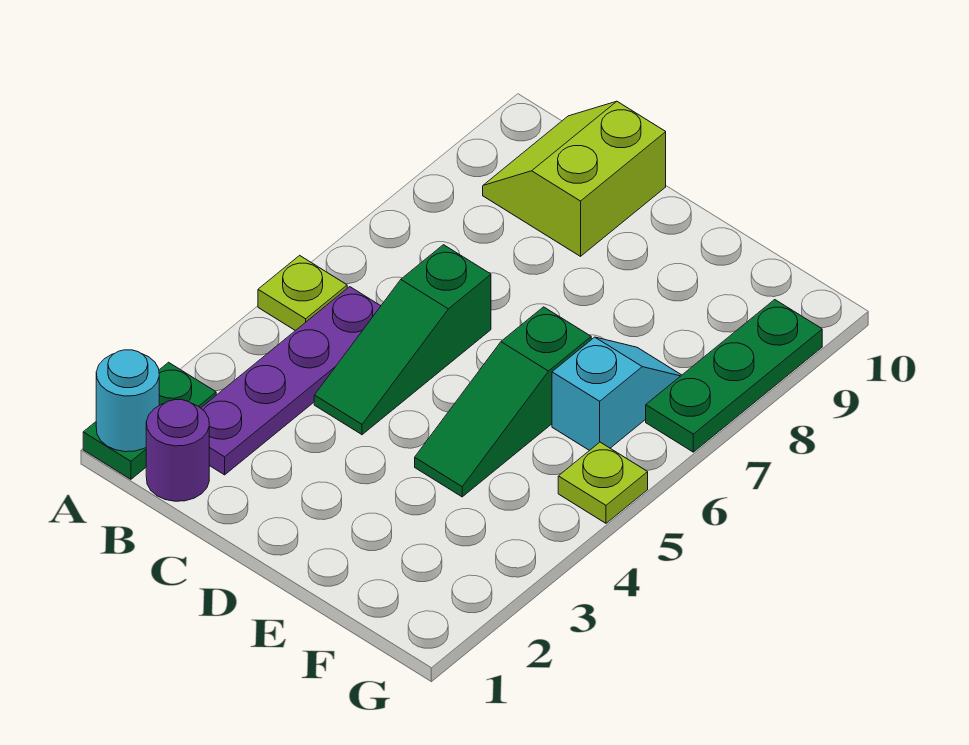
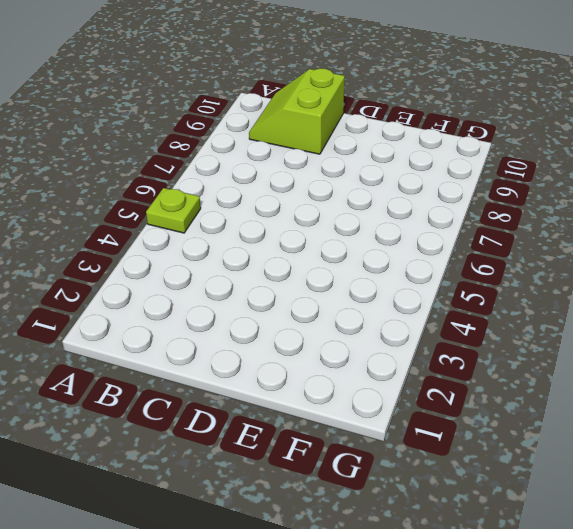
none -> green 1x2 plate [83,362,216,479]
none -> purple 1x1 round brick [146,400,209,501]

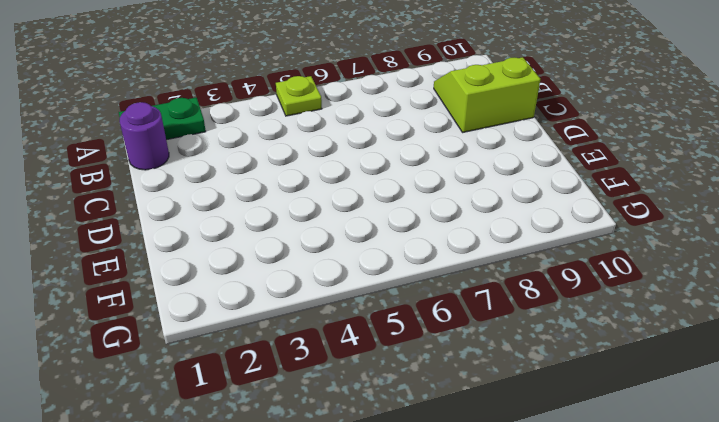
none -> purple 1x4 plate [201,287,381,475]
none -> green 1x3 slope [314,245,491,435]

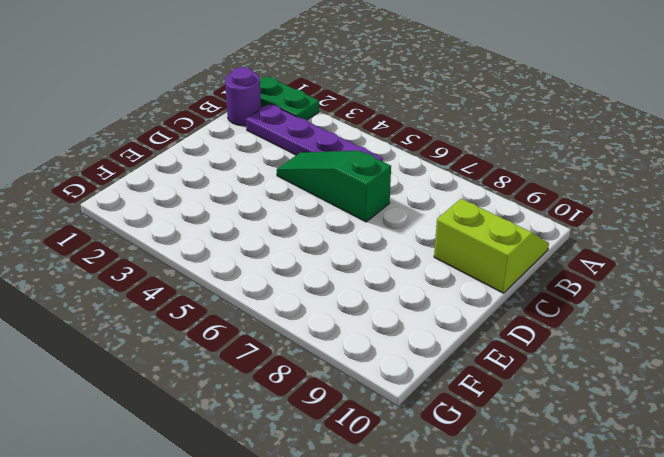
none -> lime 1x1 plate [258,255,347,331]
none -> green 1x3 slope [415,307,591,497]

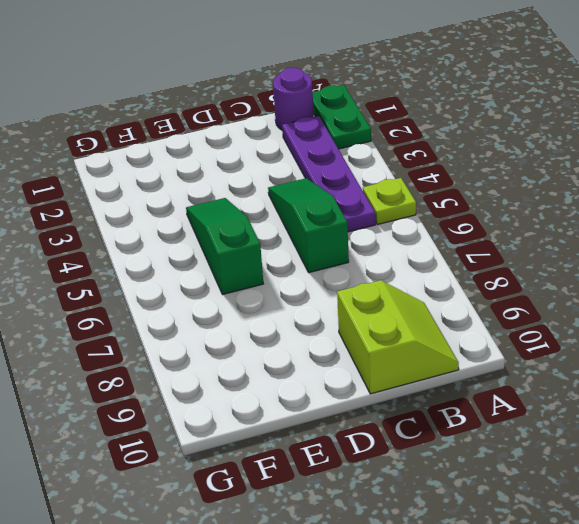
none -> cyan 1x2 slope [552,337,681,451]
none -> lime 1x1 plate [558,442,648,523]

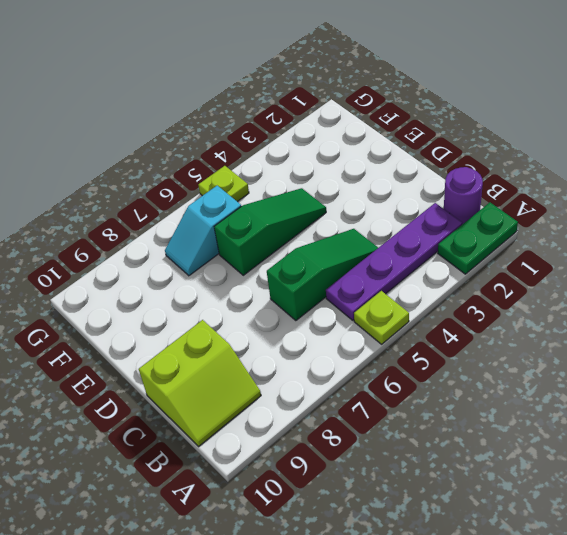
none -> green 1x3 plate [646,300,822,452]
none -> cyan 1x1 round brick [96,350,159,452]

